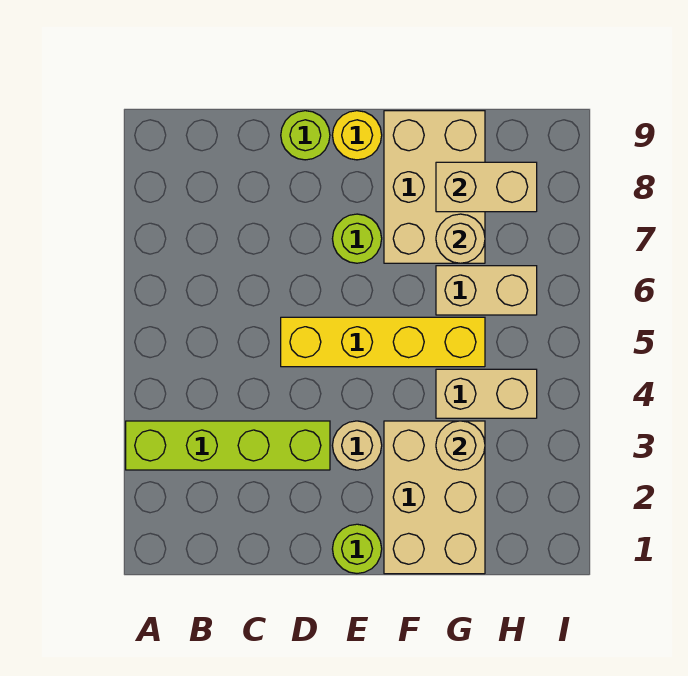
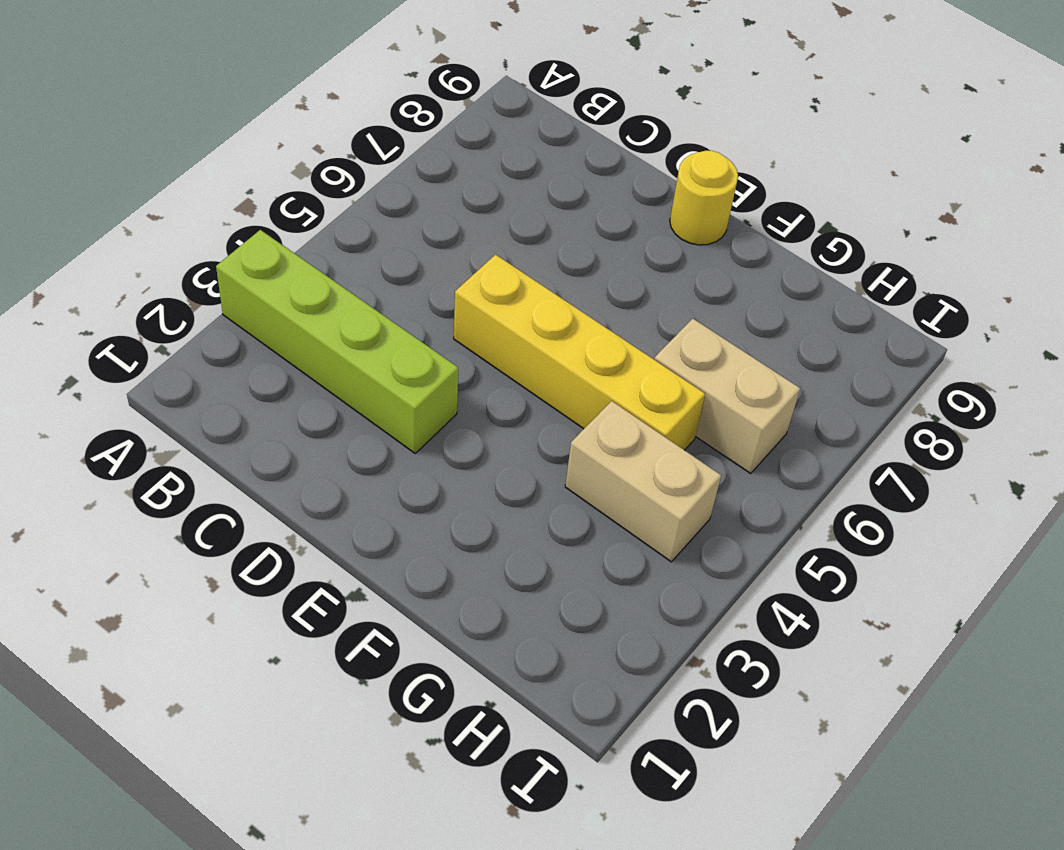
none -> lime 1x1 round brick [281,111,330,160]
none -> lime 1x1 round brick [333,524,382,573]
none -> tan 1x1 round brick [332,421,382,470]

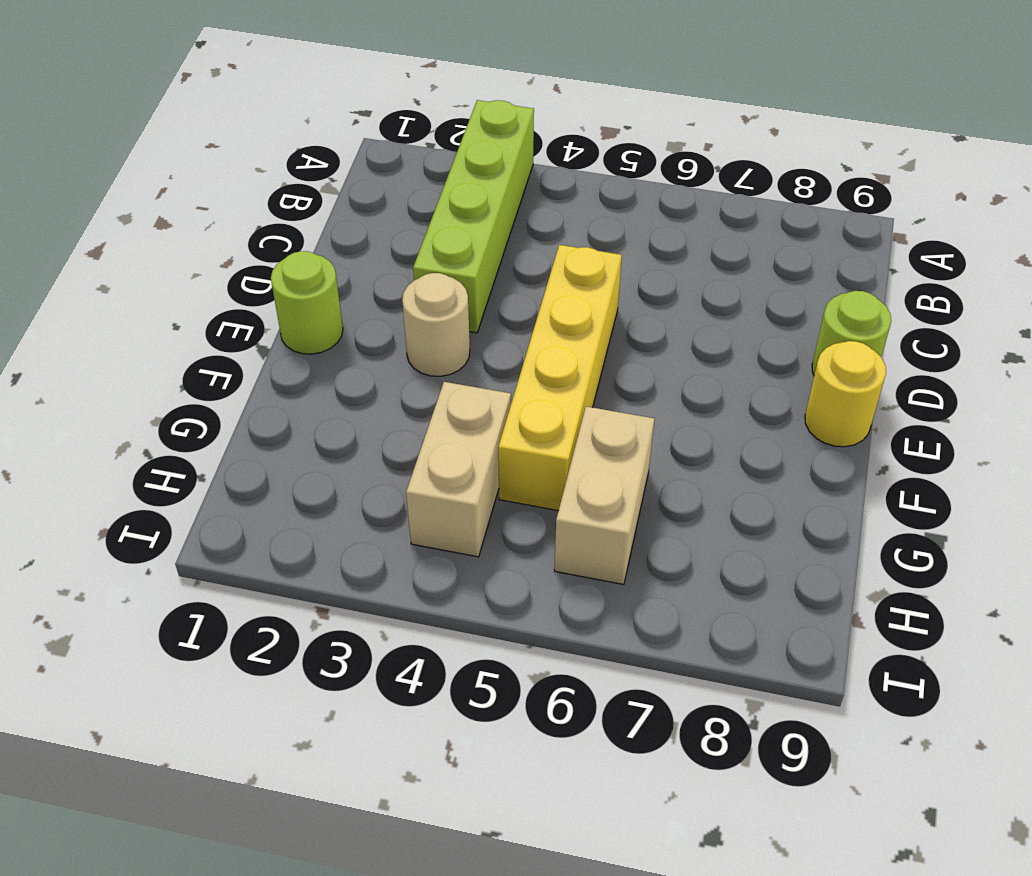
none -> lime 1x1 round brick [332,214,382,263]
none -> tan 2x3 brick [384,421,485,574]
none -> tan 2x3 brick [384,111,485,263]

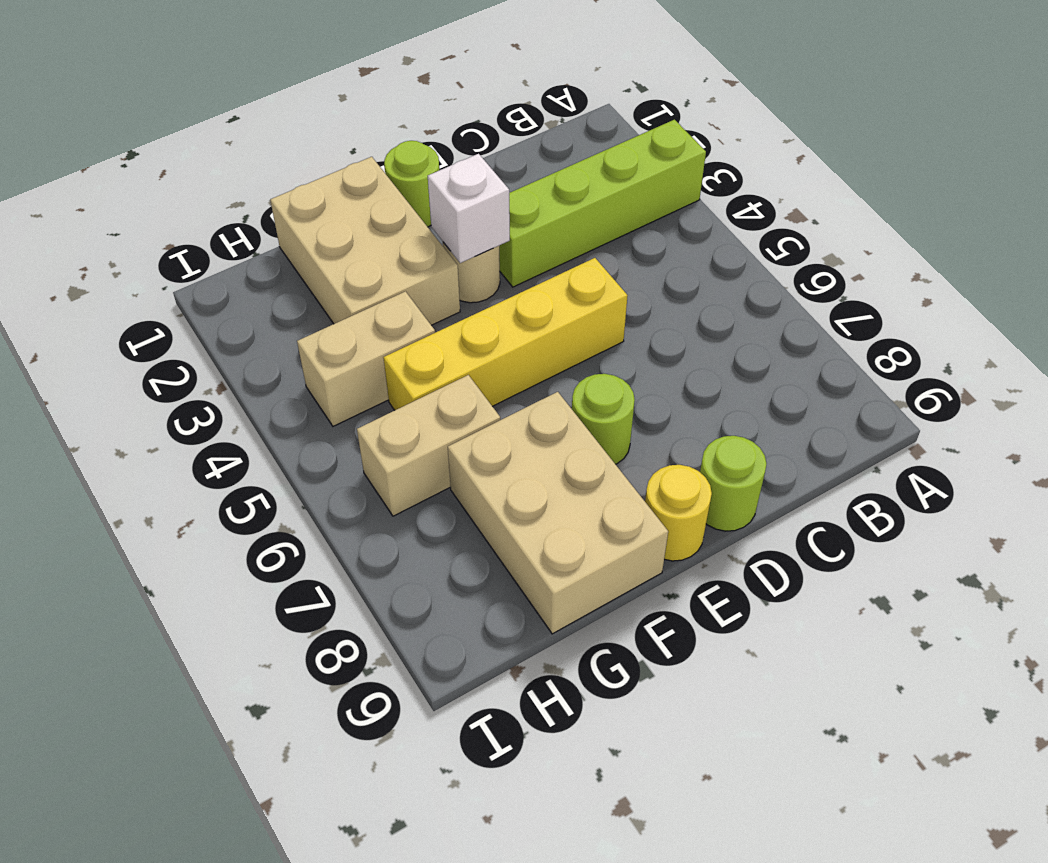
white 1x1 brick [428,154,510,263] -> none
none -> tan 1x1 round brick [436,421,485,470]
none -> tan 1x1 round brick [436,214,485,263]
none -> tan 1x2 brick [436,162,537,212]

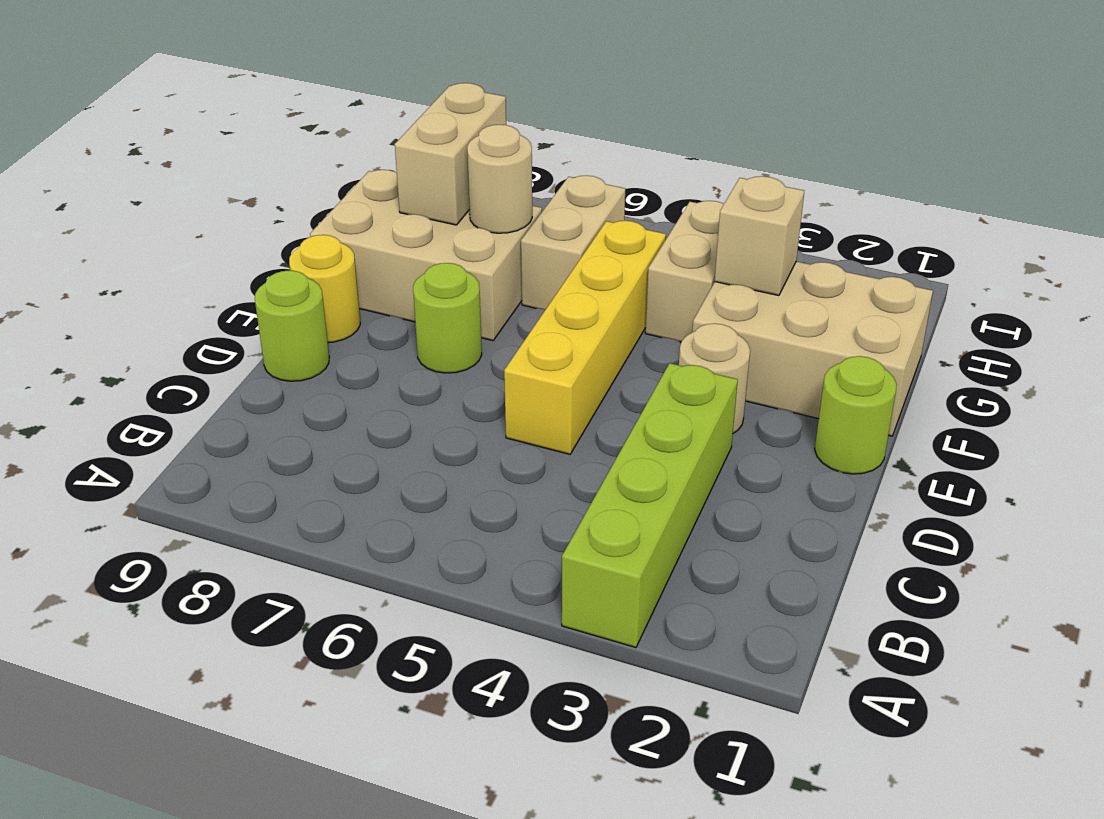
tan 1x1 brick [715,176,804,296] -> tan 1x1 round brick [436,421,485,470]

